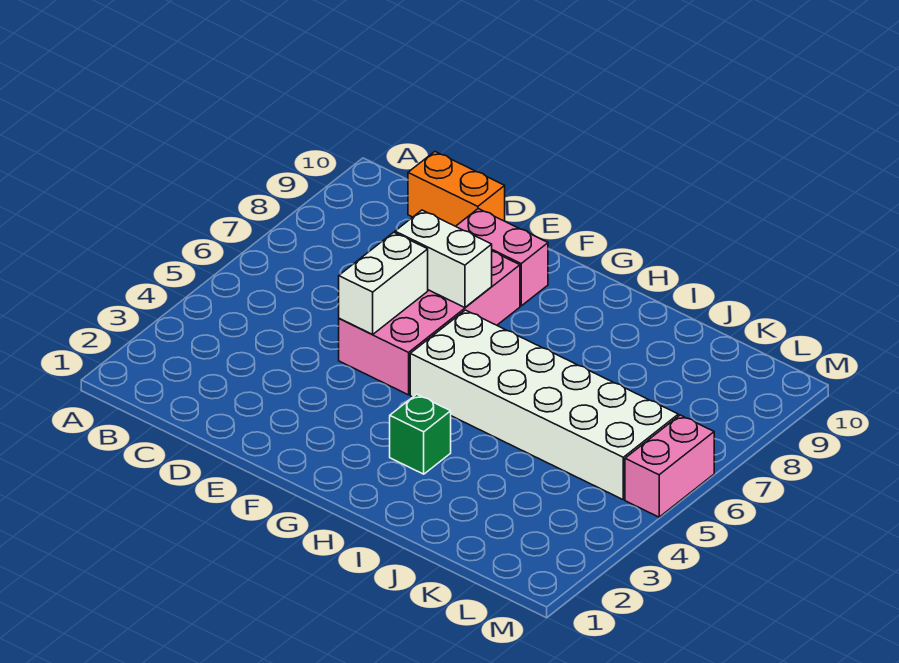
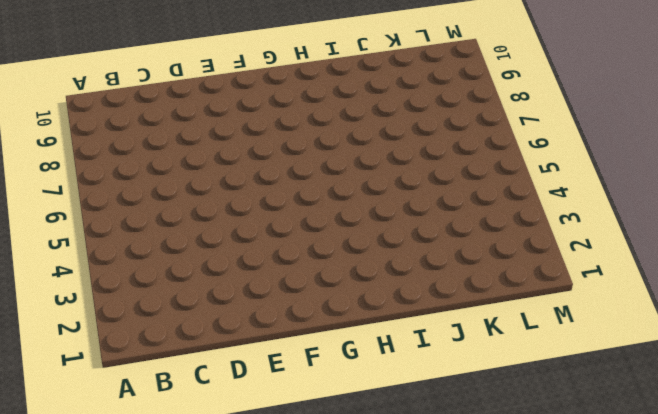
none -> orange 1x2 brick [408,152,505,226]
none -> pink 2x4 brick [339,251,520,395]

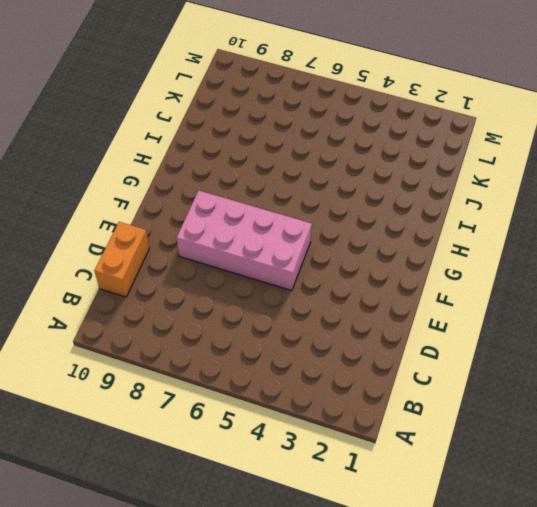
none -> pink 1x2 brick [456,209,548,306]
none -> white 2x6 brick [410,310,678,500]

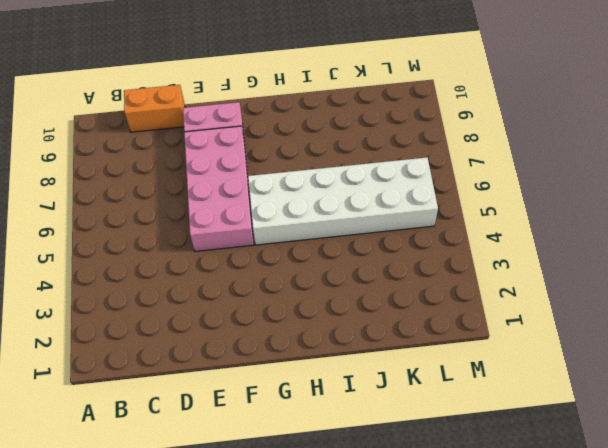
none -> green 1x1 brick [390,394,451,474]
none -> pink 1x2 brick [625,415,714,517]

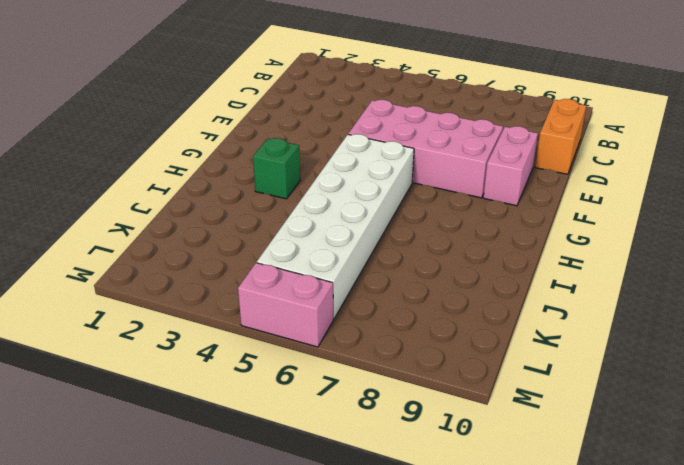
none -> white 1x2 brick [339,232,428,335]
none -> white 1x2 brick [395,210,492,308]

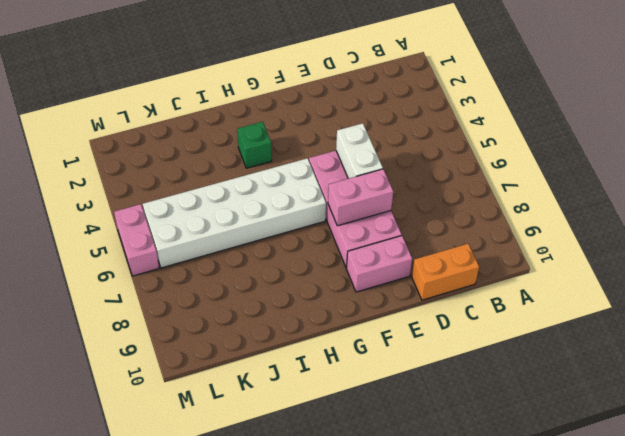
pink 1x2 brick [328,169,393,226] -> white 1x2 brick [395,210,492,308]

